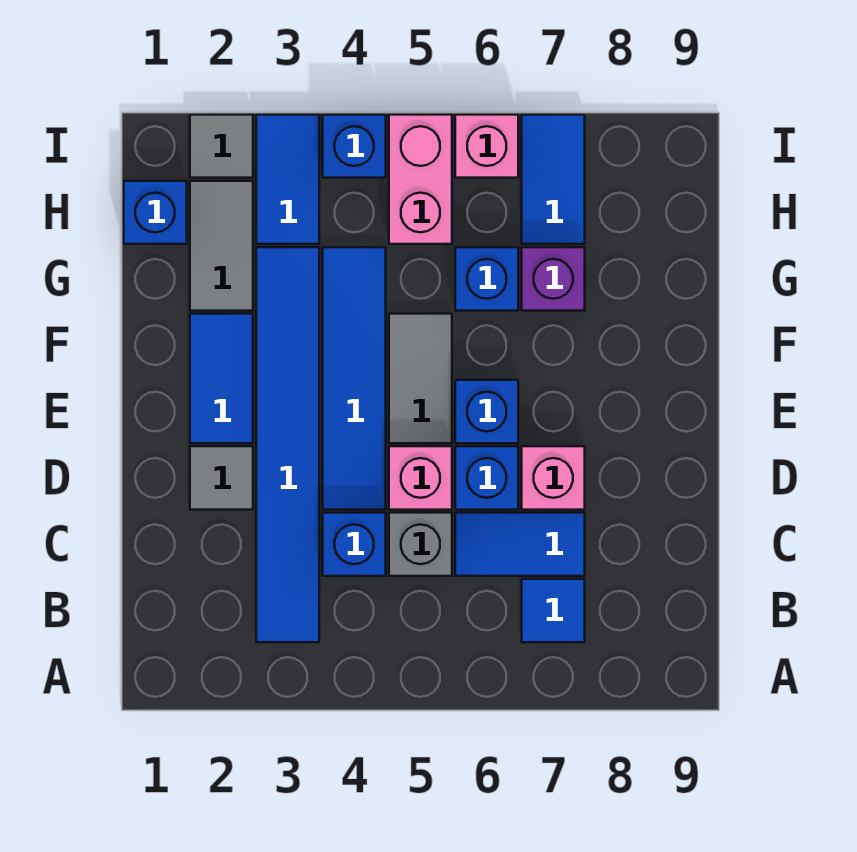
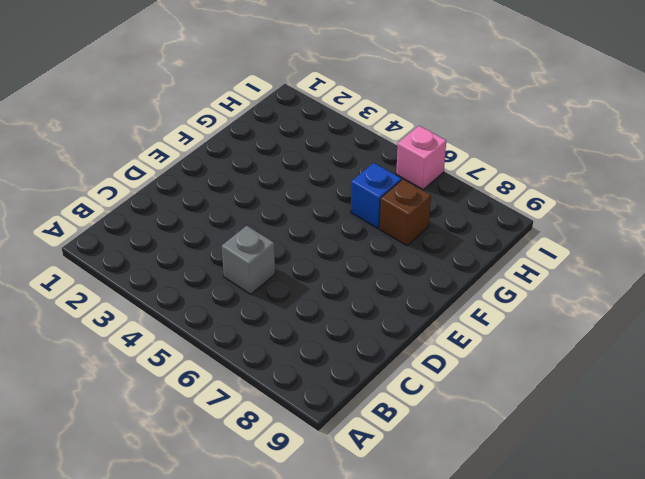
brown 1x1 brick [379,179,431,246] -> purple 1x1 brick [522,247,585,311]
none -> blue 1x6 tile [256,247,319,642]
none -> blue 1x1 tile [522,579,585,642]
none -> blue 1x1 brick [323,513,386,576]

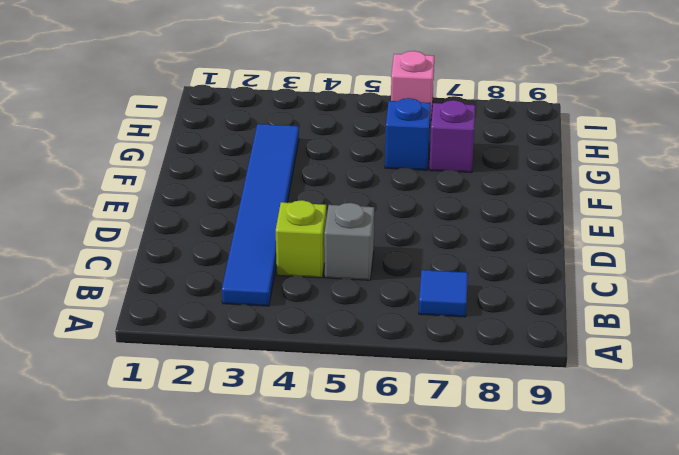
lime 1x1 brick [276,200,326,278] -> blue 1x1 brick [323,513,386,576]
none -> blue 1x2 tile [455,513,585,576]
none -> grey 1x1 tile [190,446,253,510]
none -> blue 1x4 tile [323,247,386,510]

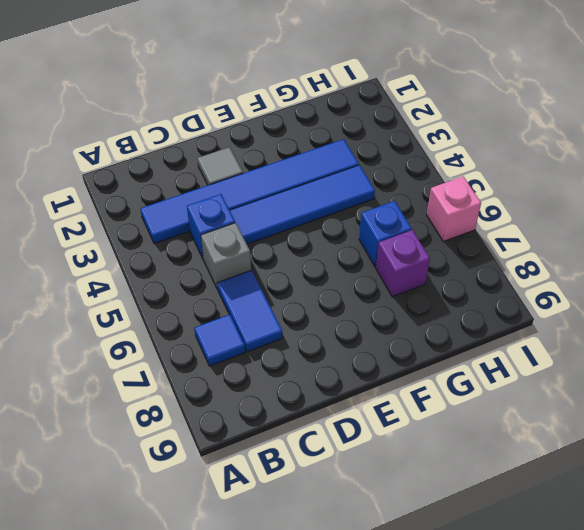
none -> pink 1x1 brick [389,446,452,510]
none -> blue 1x1 brick [455,446,518,510]
none -> pink 1x1 brick [522,446,585,510]

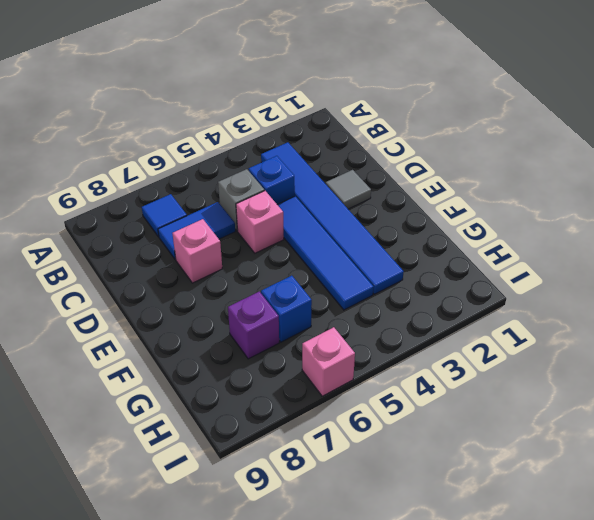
none -> blue 1x1 brick [455,446,518,510]
none -> blue 1x2 tile [190,314,253,443]
none -> grey 1x2 tile [389,314,452,443]

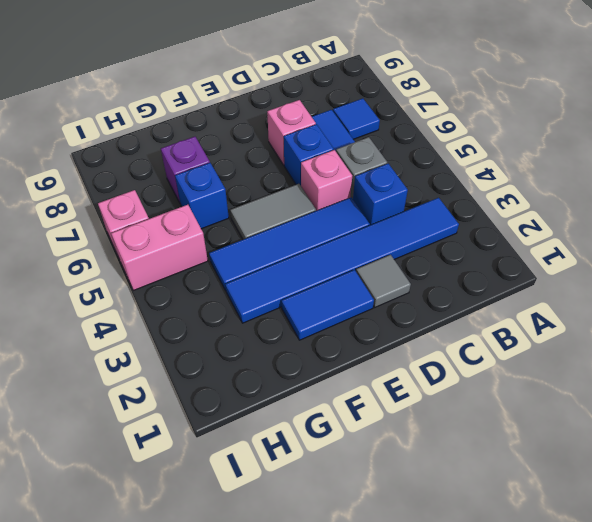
none -> blue 1x1 brick [455,380,518,443]
none -> grey 1x2 tile [190,181,253,311]
none -> blue 1x1 brick [124,181,187,244]

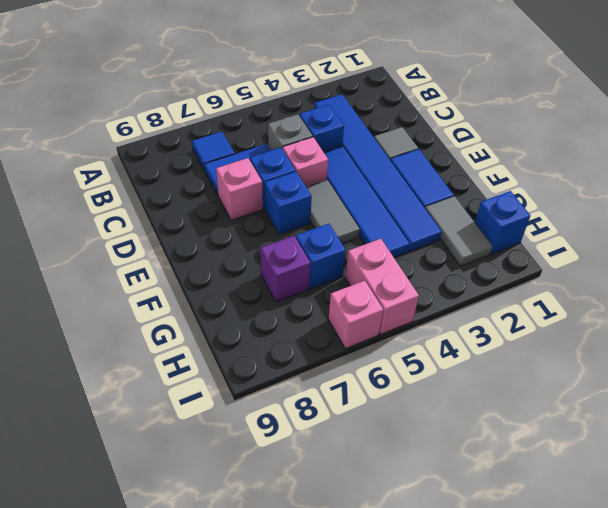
none -> blue 1x2 tile [256,115,319,244]
none -> blue 1x2 tile [522,115,585,244]
none -> grey 1x1 tile [190,115,253,178]

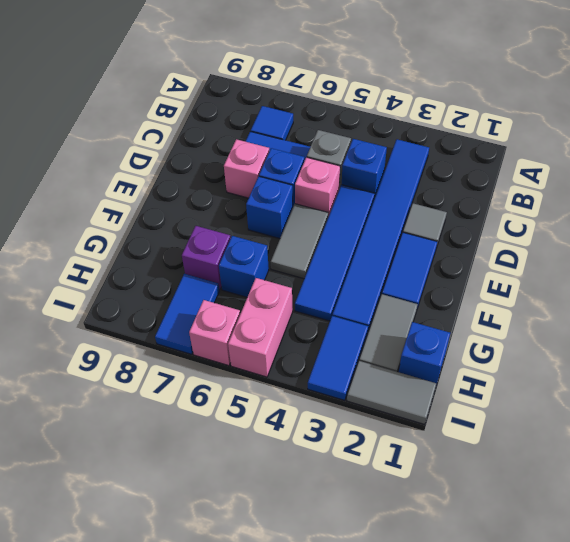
grey 1x2 tile [347,361,437,425] -> grey 1x1 tile [190,115,253,178]
none -> blue 1x1 brick [323,115,386,178]

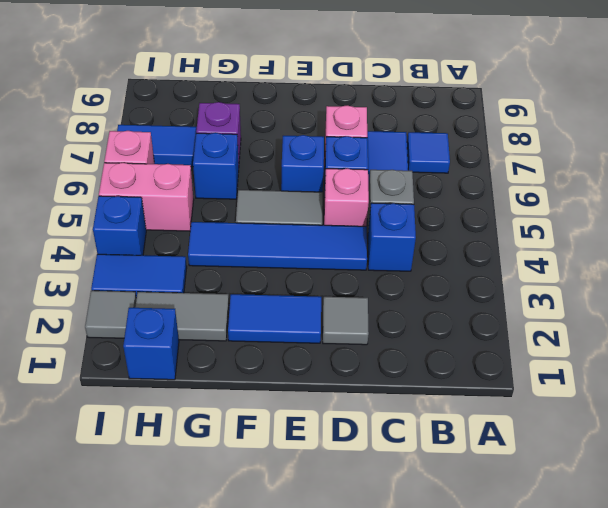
none -> blue 1x6 tile [256,247,319,642]

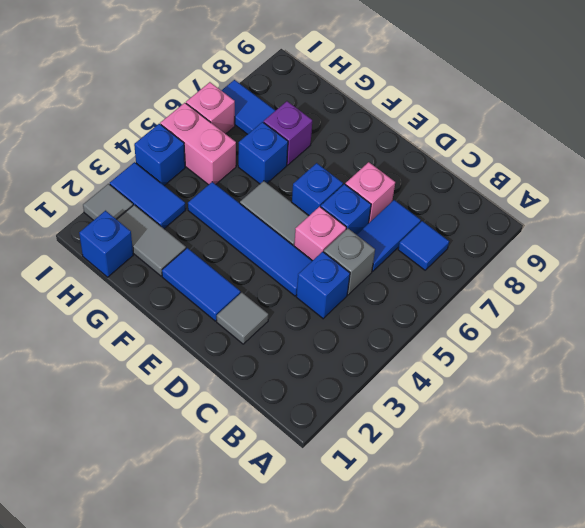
none -> blue 1x6 tile [256,247,319,642]

